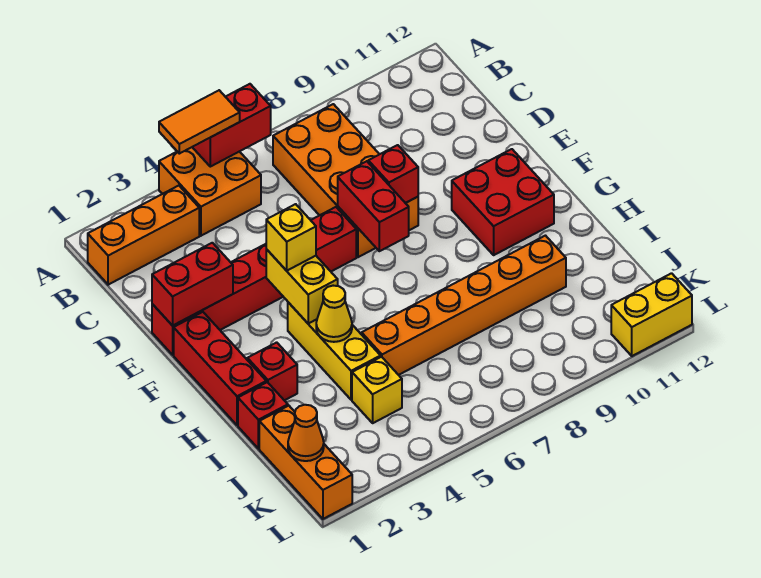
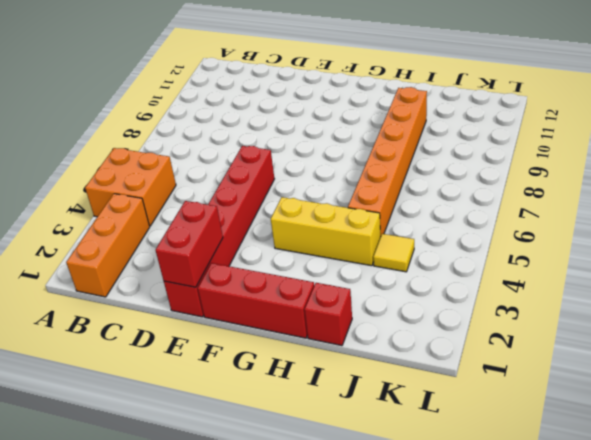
yellow 1x1 tile [373,234,414,272] -> yellow 1x1 brick [352,357,402,423]
none -> orange 2x4 brick [273,104,418,257]
none -> red 2x2 brick [452,149,554,255]
none -> red 1x1 brick [247,342,297,400]

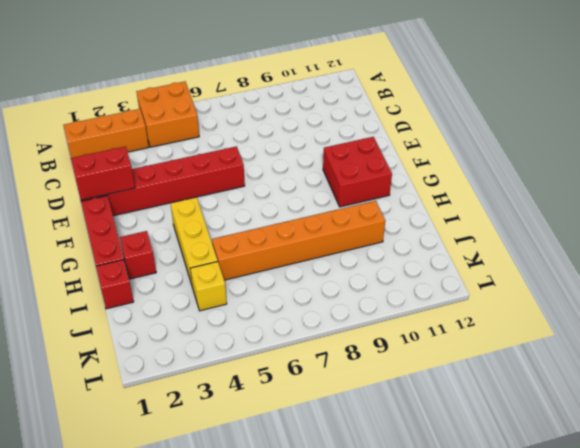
none -> orange 2x4 brick [273,104,418,257]
none -> orange 1x3 brick [259,406,352,519]
none -> yellow 1x2 brick [611,273,692,356]

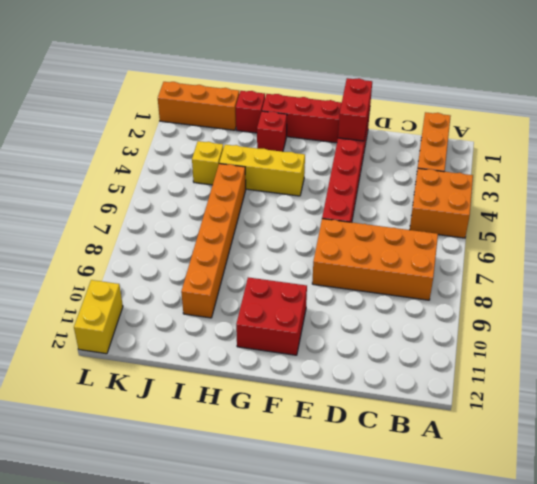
none -> red 1x2 brick [193,84,271,167]
none -> red 1x2 brick [338,161,409,251]
none -> red 1x1 brick [368,145,418,203]

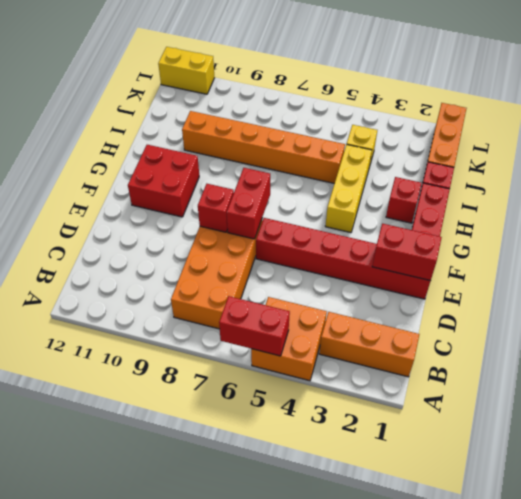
none -> yellow 1x2 brick [266,249,338,323]
none -> yellow 1x1 cone [316,286,352,342]
none -> orange 1x1 cone [288,405,324,461]

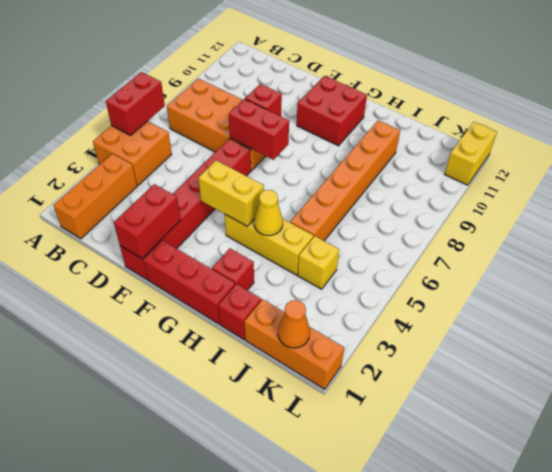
none -> orange 1x2 tile [159,90,240,154]
none -> yellow 1x1 brick [266,204,316,271]

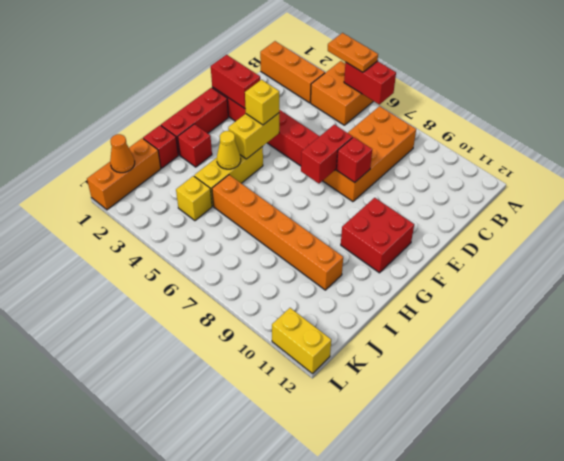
orange 1x2 plate [328,33,378,72] -> orange 1x2 tile [159,90,240,154]

